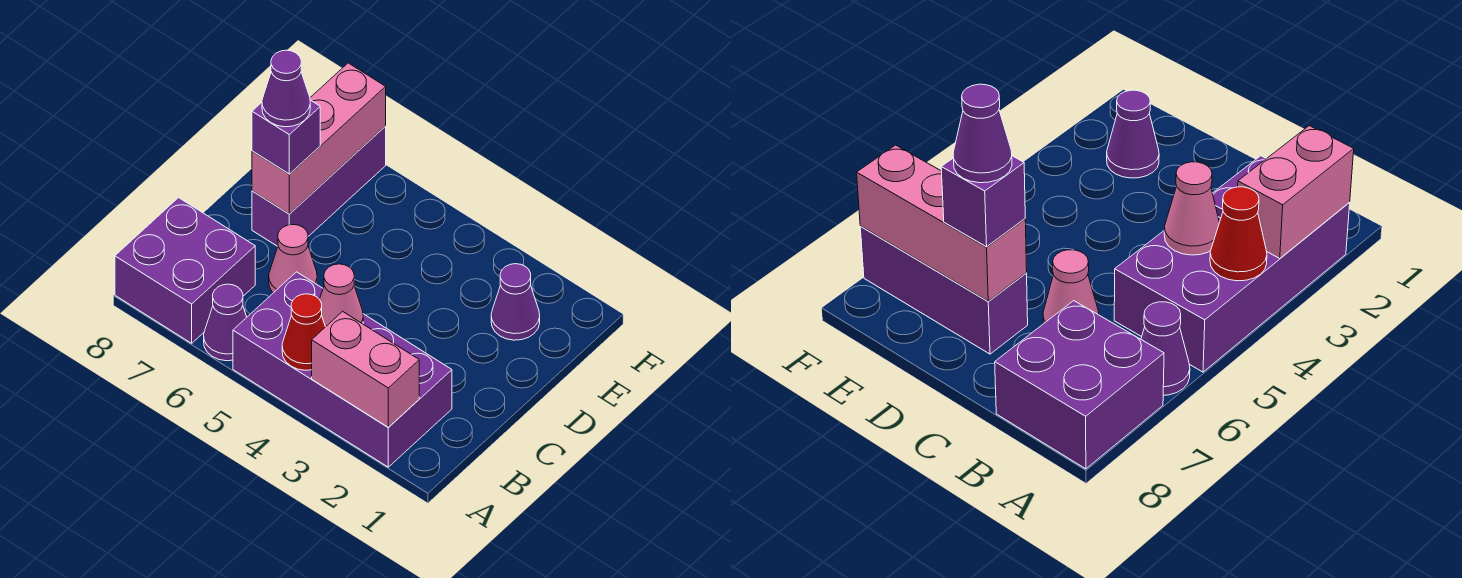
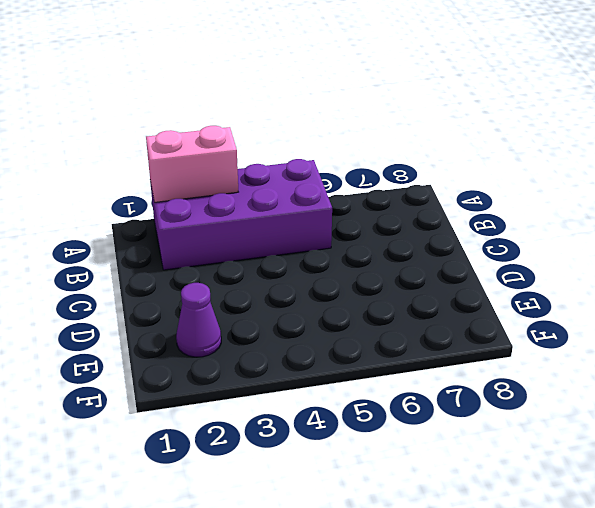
none -> purple 1x1 cone [204,284,247,361]
none -> purple 2x2 brick [115,198,255,343]
none -> pink 1x1 cone [269,225,317,293]

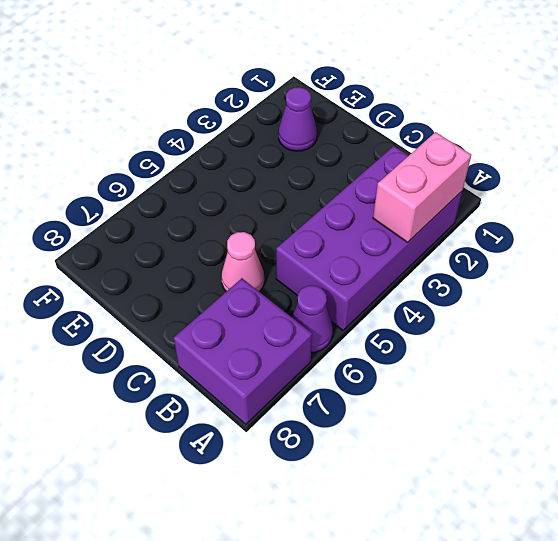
none -> purple 1x3 brick [252,127,386,246]
none -> red 1x1 cone [282,294,325,370]
none -> pink 1x1 cone [320,264,363,327]

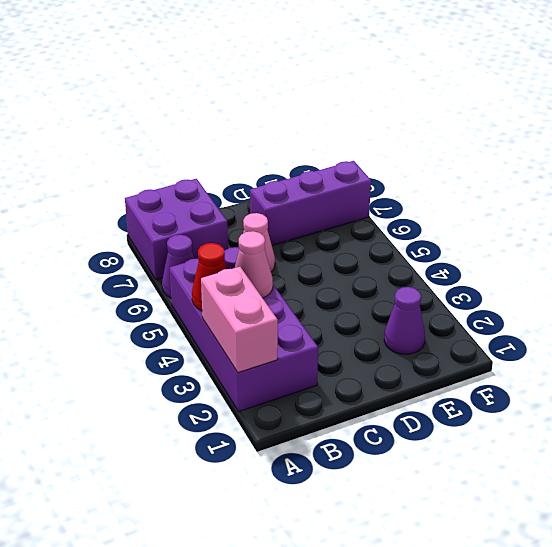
none -> pink 1x3 brick [252,63,386,214]
none -> purple 1x1 brick [252,100,320,174]
none -> purple 1x1 cone [262,50,310,127]

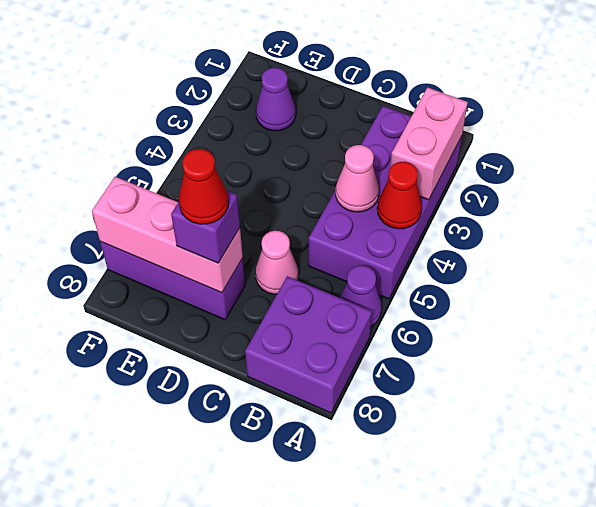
red 1x1 cone [179,149,228,224] -> purple 1x1 cone [262,50,310,127]

